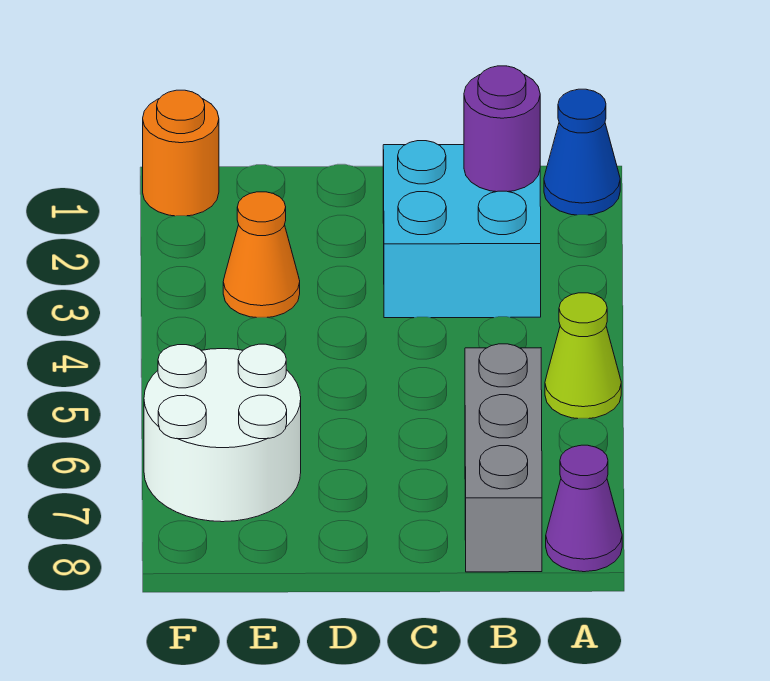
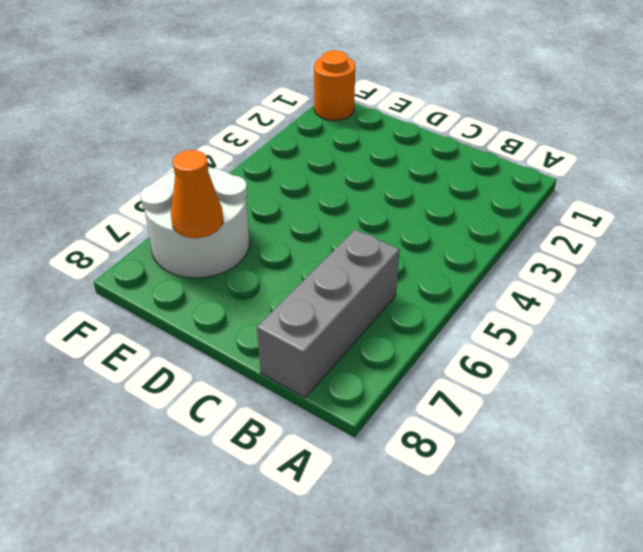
orange 1x1 cone [171,150,223,238] -> orange 1x1 cone moved to [223,192,300,318]
none -> blue 1x1 cone [544,89,620,215]
none -> lime 1x1 cone [545,293,621,419]

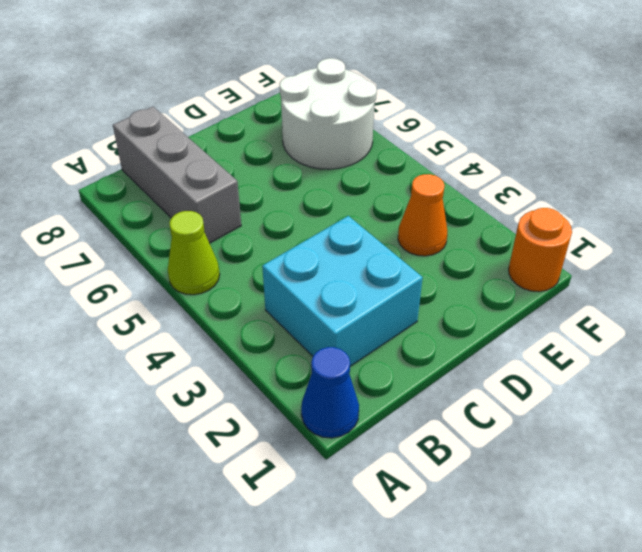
none -> purple 1x1 cone [546,445,622,572]
none -> purple 1x1 round brick [464,66,540,192]

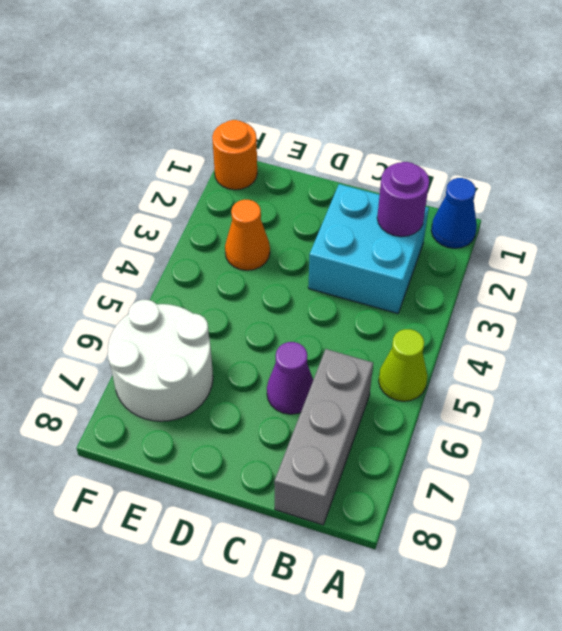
purple 1x1 cone [267,342,313,414] -> purple 1x1 cone moved to [546,445,622,572]

